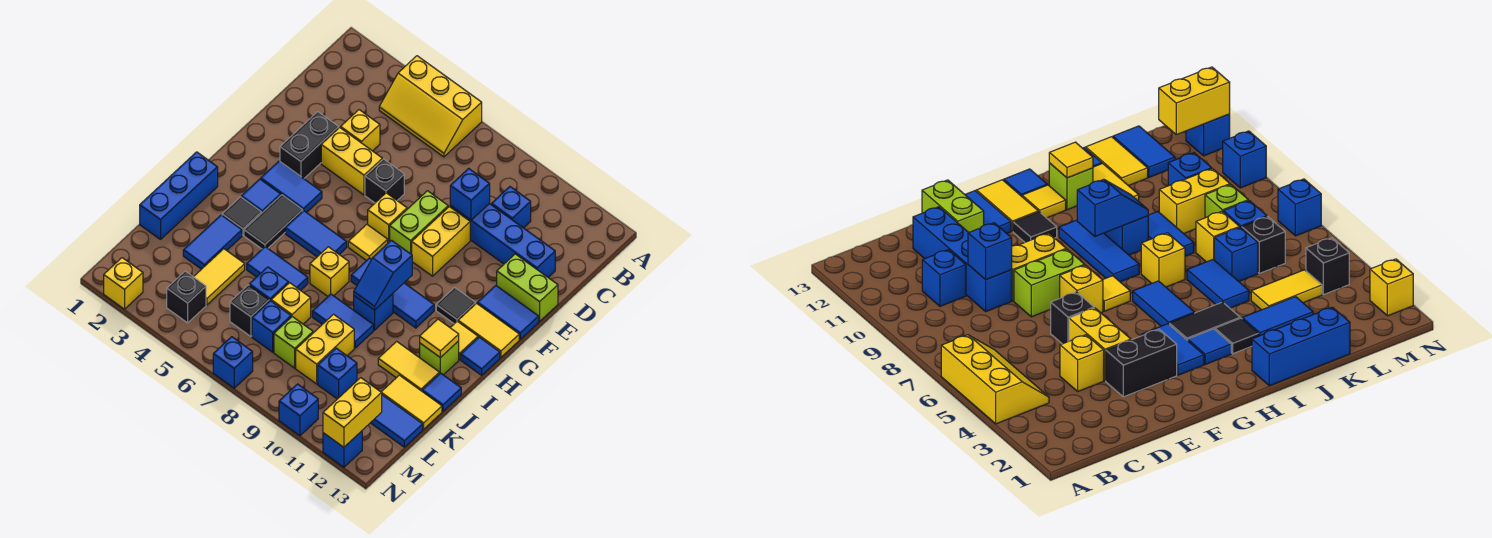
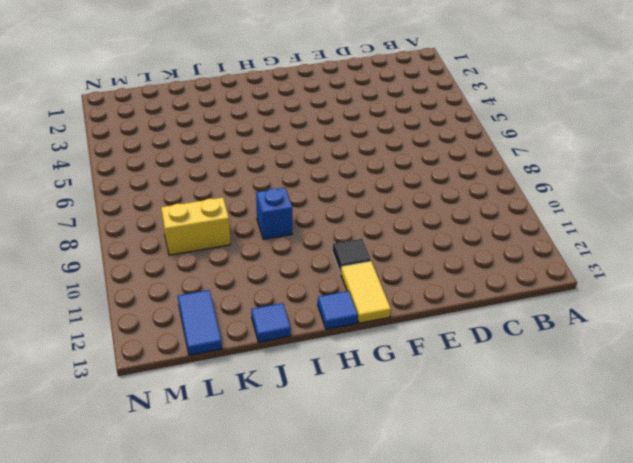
none -> yellow 2x3 slope [379,56,482,157]
none -> blue 1x1 brick [492,187,531,228]
none -> yellow 1x1 brick [341,110,380,151]
none -> blue 1x4 brick [450,203,555,277]

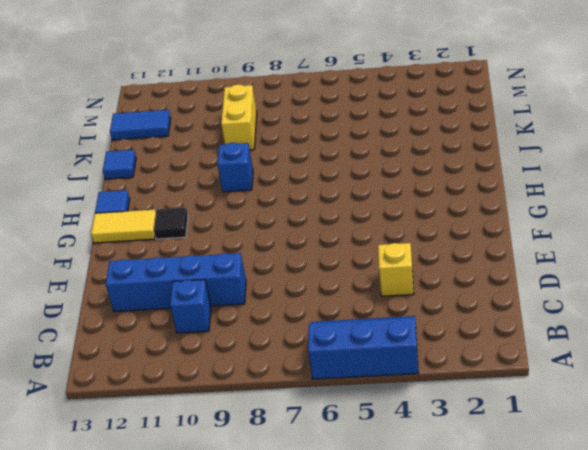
blue 2x3 slope [308,316,418,379] -> yellow 2x3 slope [379,56,482,157]
none -> black 1x2 brick [280,112,339,178]
none -> yellow 1x2 brick [321,128,382,195]
none -> black 1x1 brick [365,159,404,203]
none -> lime 1x2 brick [390,191,448,255]

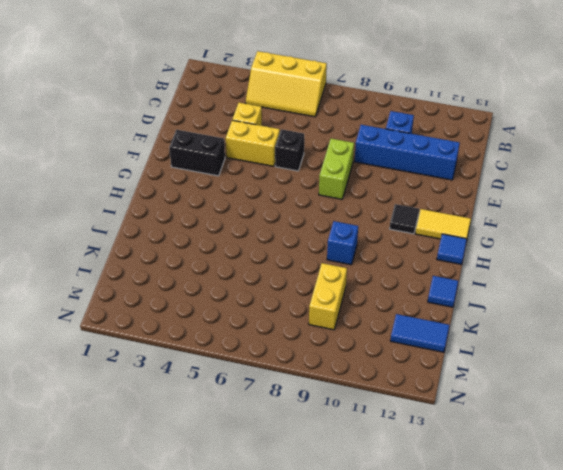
black 1x2 brick [169,130,225,176] -> black 1x2 brick turned to [280,112,339,178]
none -> yellow 1x2 brick [412,207,470,276]
none -> lime 1x2 brick [497,254,558,321]
none -> yellow 1x1 brick [368,193,407,243]
none -> blue 1x2 tile [477,286,539,339]

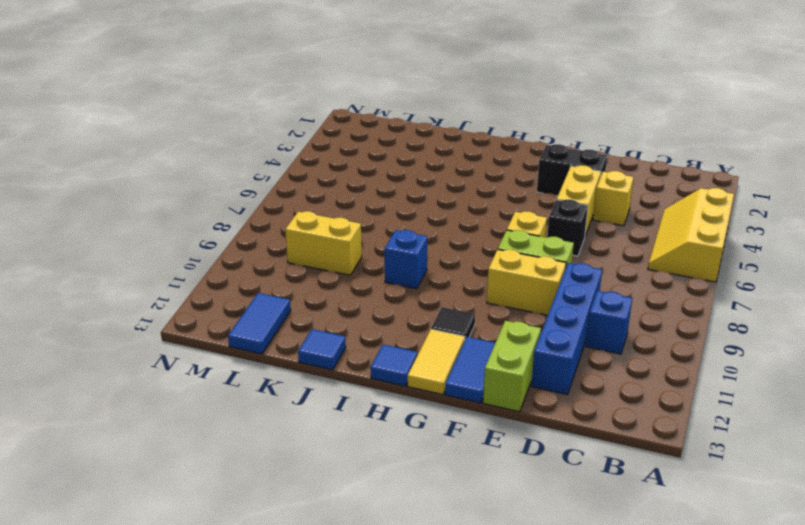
none -> blue 1x2 tile [261,161,322,212]
none -> yellow 1x1 tile [348,224,388,261]
none -> blue 1x1 tile [241,179,281,213]
none -> black 1x2 tile [244,195,303,249]

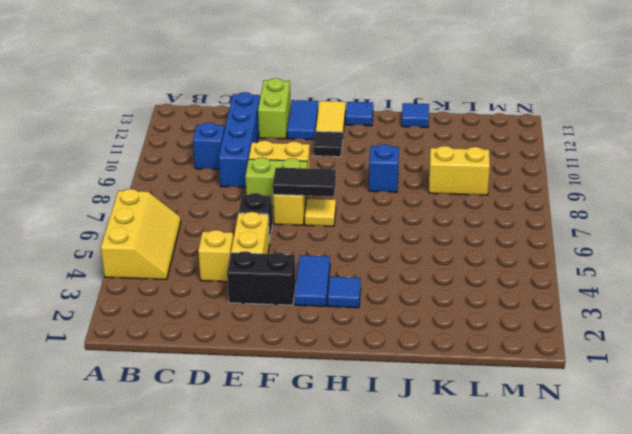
black 1x2 tile [273,168,336,196] -> black 1x2 tile moved to [244,195,303,249]
none -> blue 1x2 tile [285,211,347,257]
none -> blue 1x3 tile [351,258,434,328]
none -> yellow 1x1 tile [450,321,478,359]
none -> blue 1x3 brick [140,152,218,240]

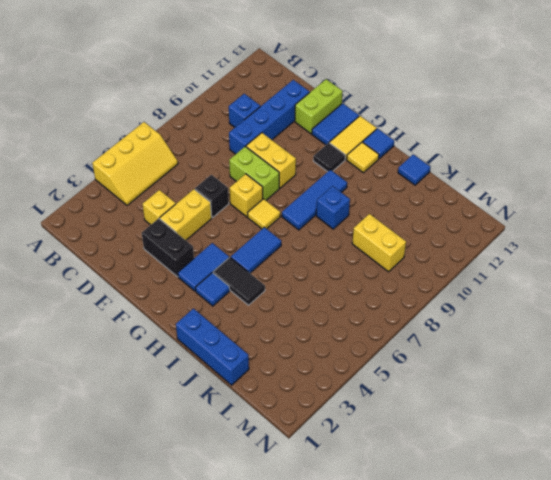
none -> black 1x1 tile [222,197,261,235]
none -> yellow 1x1 brick [310,247,349,296]
none -> lime 1x1 brick [420,341,459,375]
none -> blue 1x2 tile [183,215,242,269]

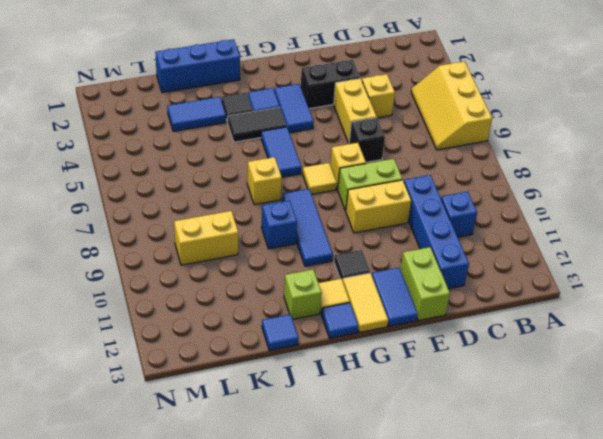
none -> blue 1x2 tile [247,247,308,290]
none -> blue 1x2 tile [312,294,374,348]
none -> yellow 1x2 tile [378,341,439,391]
none -> yellow 1x2 tile [194,249,245,305]

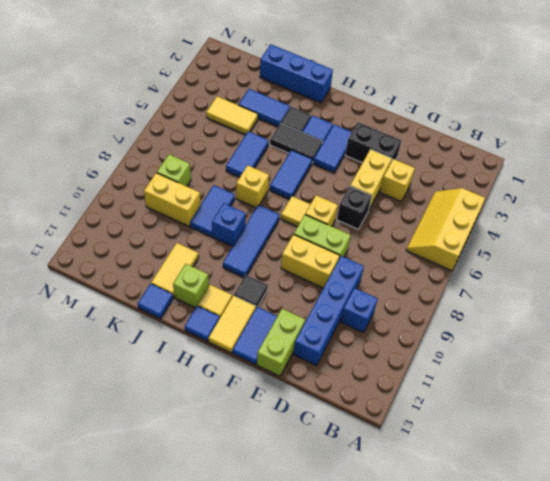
none -> blue 1x1 brick [249,267,289,301]
none -> yellow 1x1 brick [271,283,311,324]
none -> yellow 1x2 tile [381,375,442,429]
none -> black 1x1 brick [230,285,269,337]

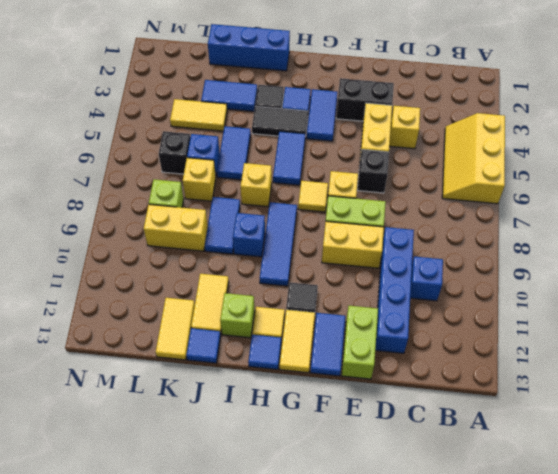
none -> blue 1x1 brick [252,301,291,352]
none -> blue 1x1 brick [318,348,357,399]
none -> blue 1x2 tile [371,395,423,447]
none -> black 1x1 brick [167,271,206,323]

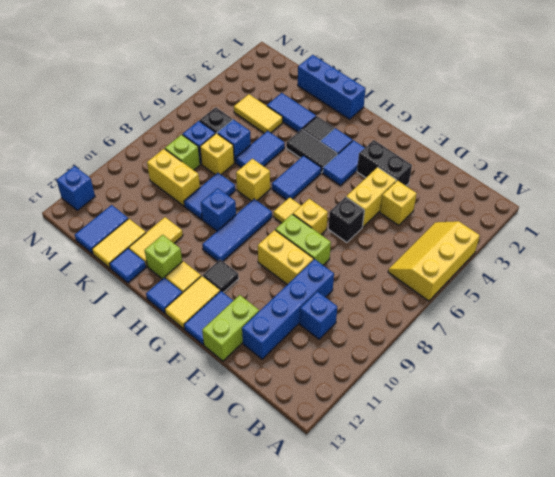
none -> blue 1x1 brick [318,348,357,399]
none -> black 1x1 brick [167,271,206,323]
none -> yellow 1x1 brick [104,258,143,309]
none -> blue 1x1 brick [213,337,253,388]

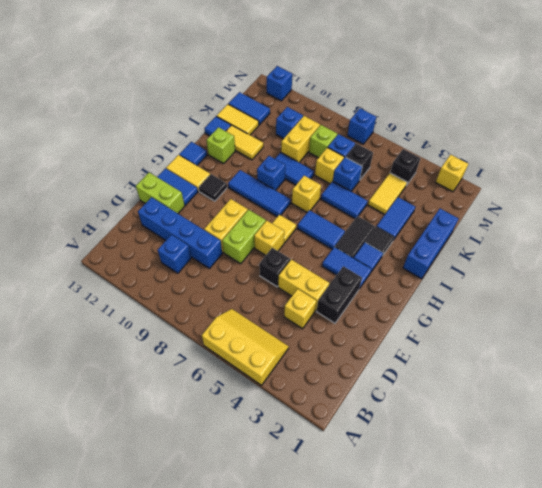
none -> yellow 1x1 tile [450,321,478,359]
none -> blue 1x1 brick [279,384,318,436]
none -> blue 1x1 brick [450,168,490,220]
none -> blue 1x2 slope [354,240,412,310]

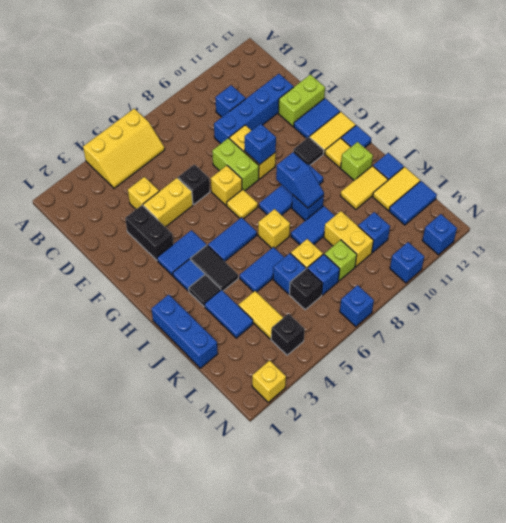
blue 1x1 brick [245,124,276,164] -> blue 1x1 brick moved to [450,168,490,220]
none -> yellow 1x1 tile [420,319,459,358]
none -> yellow 1x2 brick [323,378,382,447]

